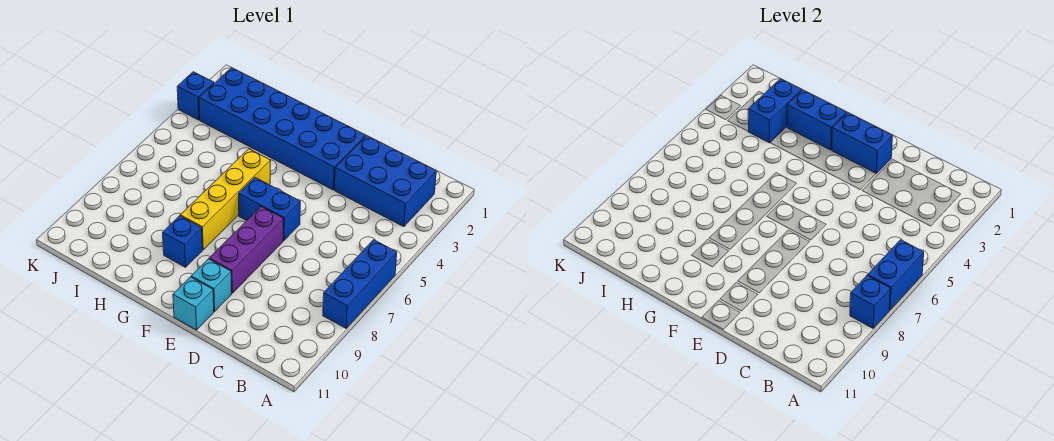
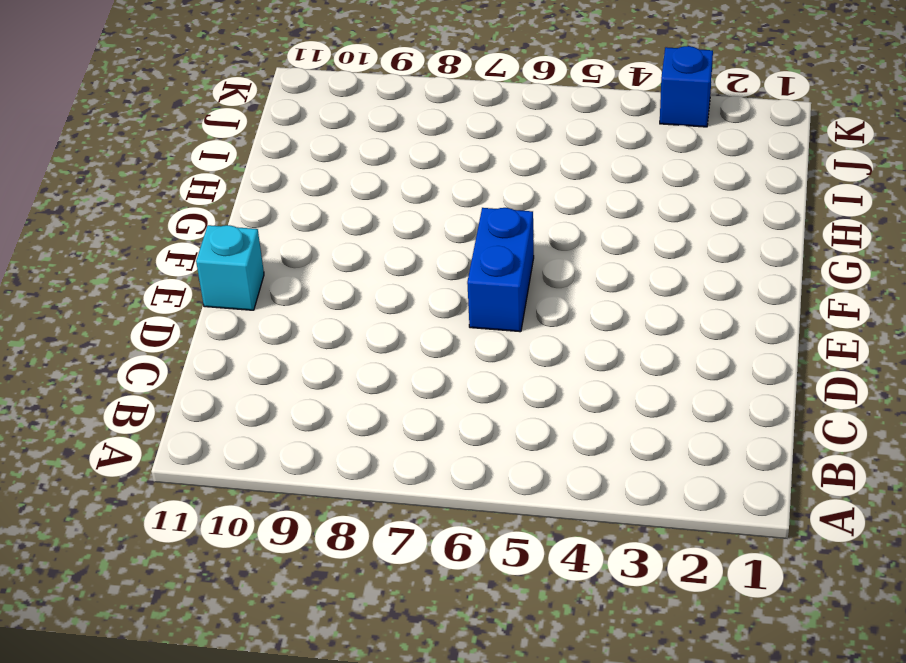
none -> blue 1x3 brick [323,240,397,328]
none -> blue 2x3 brick [335,136,436,227]
none -> blue 2x6 brick [199,68,366,190]

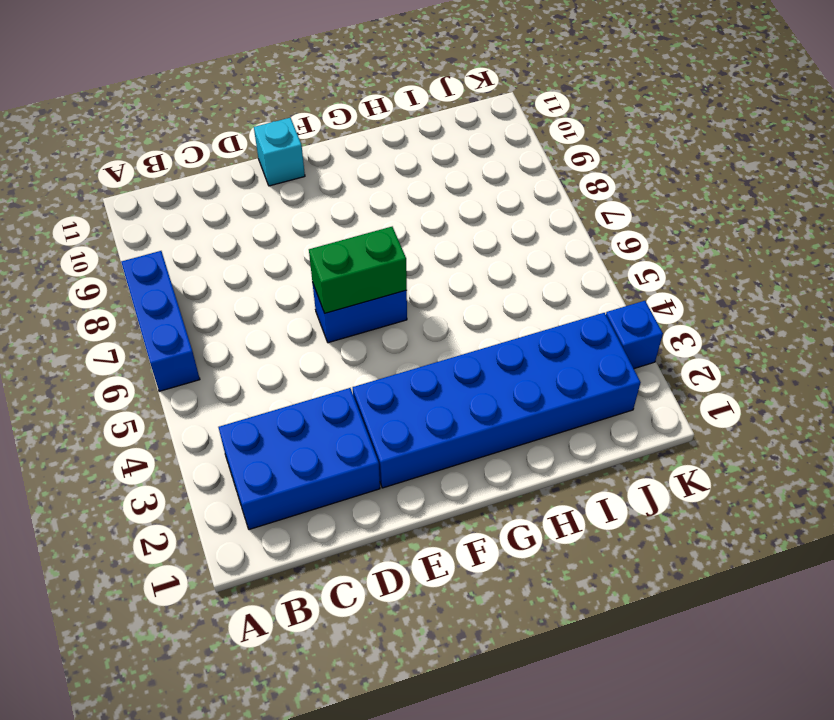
green 1x2 brick [309,227,407,313] -> none
none -> purple 1x3 brick [209,207,283,293]
none -> cyan 1x1 brick [191,259,232,312]
none -> yellow 1x4 brick [180,149,271,250]

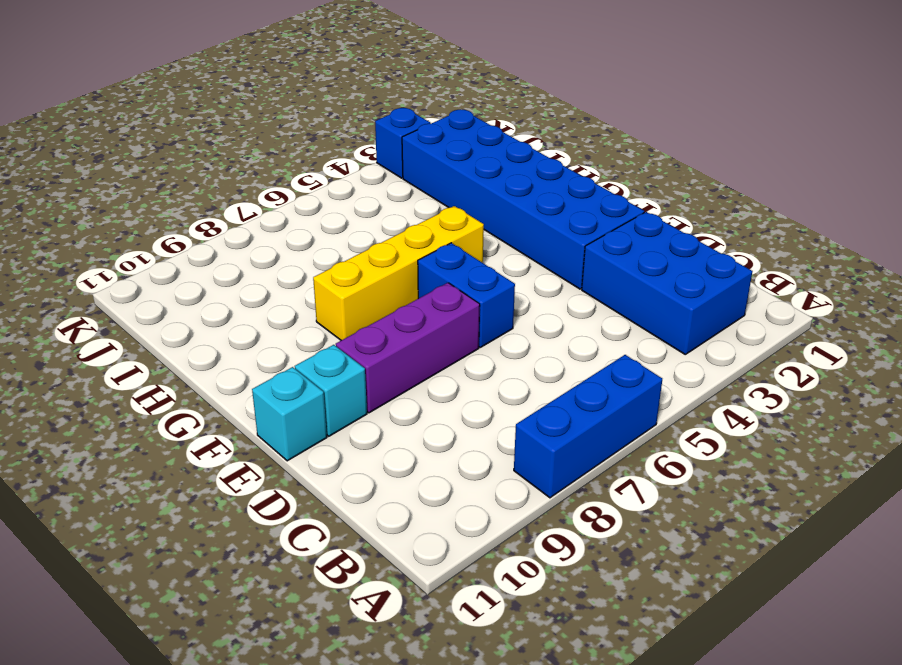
none -> blue 1x1 brick [163,216,202,267]
none -> blue 1x2 brick [868,240,924,310]
none -> blue 1x1 brick [850,275,890,328]

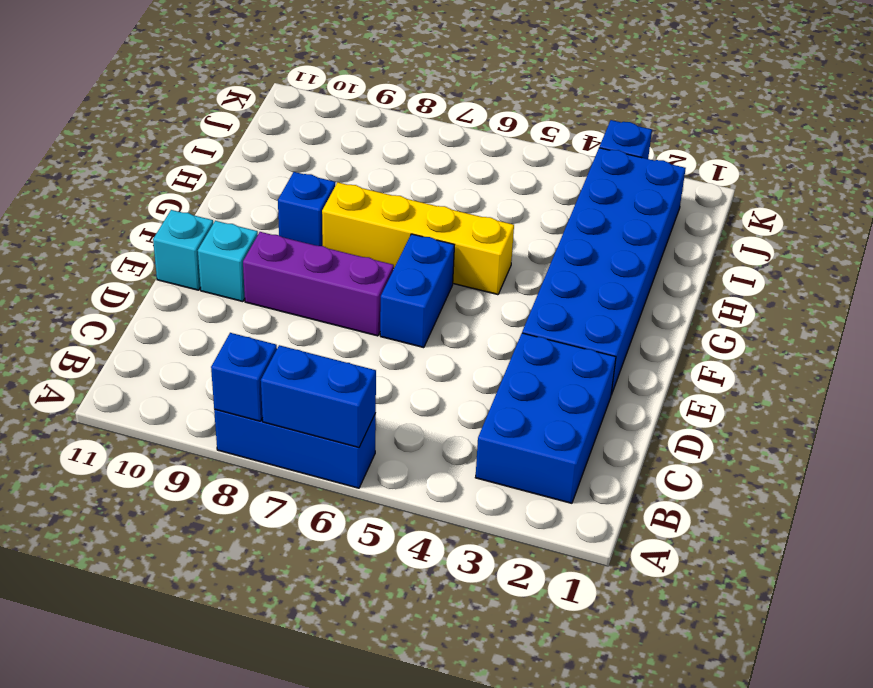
none -> blue 1x2 brick [832,113,893,173]
none -> blue 1x2 brick [787,90,847,150]
none -> blue 1x2 brick [748,79,801,143]

